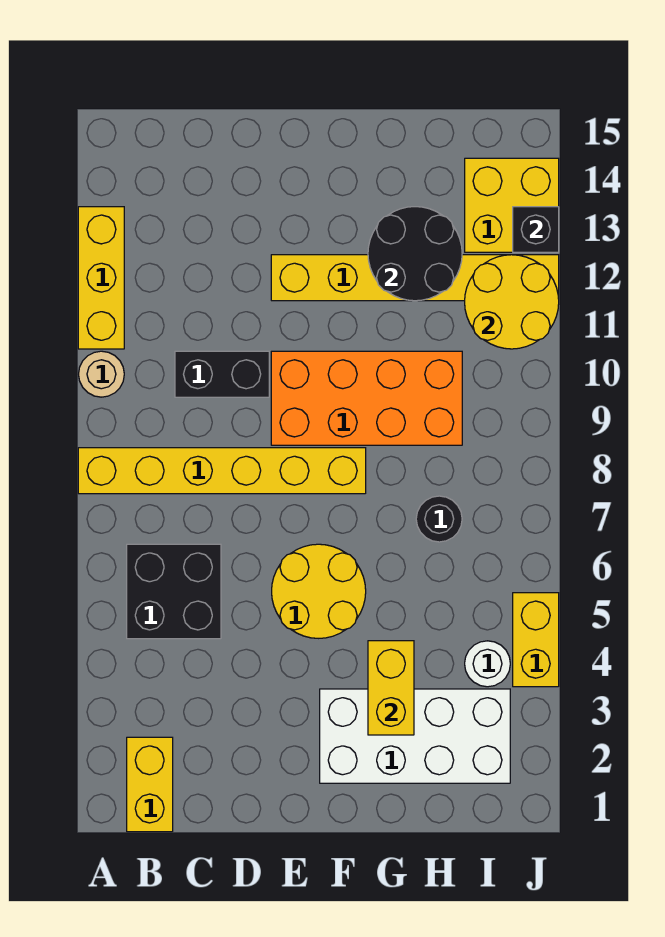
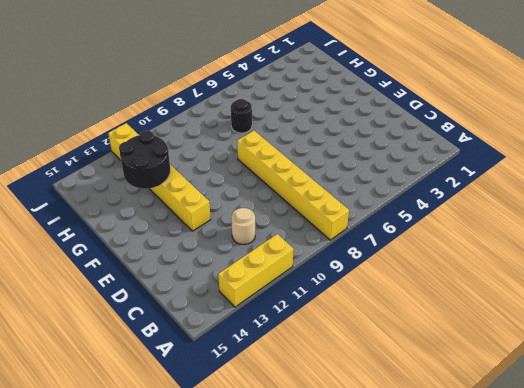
tan 1x1 round brick [231,208,255,245] -> tan 1x1 round brick moved to [79,351,124,397]
none -> yellow 1x2 brick [127,737,173,832]
none -> black 2x2 brick [127,544,221,639]
none -> black 1x2 brick [175,351,269,397]

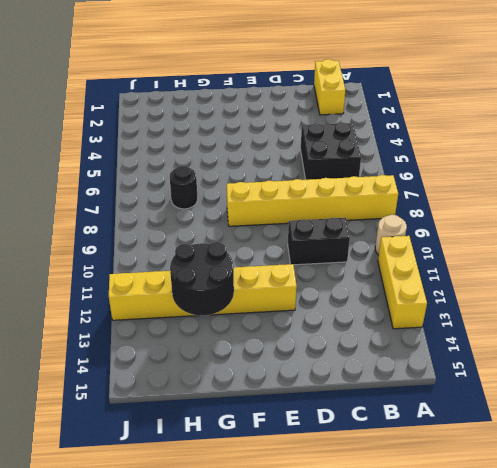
none -> yellow 2x2 round brick [272,544,366,638]
none -> orange 2x4 brick [271,351,462,445]
none -> white 2x4 brick [320,689,510,783]

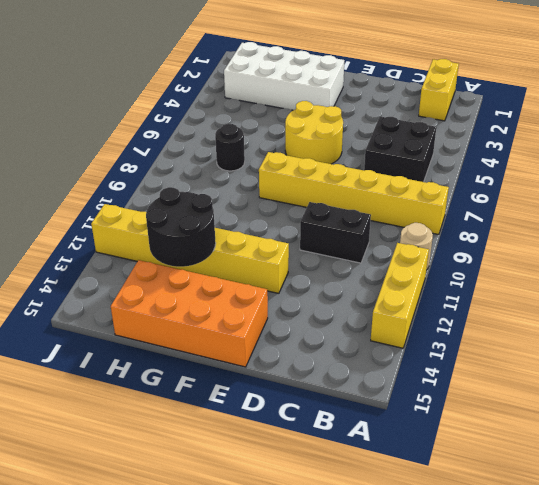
orange 2x4 brick [111,260,268,367] -> orange 2x4 brick moved to [271,351,462,445]
none -> white 1x1 round brick [465,641,510,687]
none -> yellow 2x2 brick [465,158,559,252]
none -> yellow 1x2 brick [513,593,559,687]

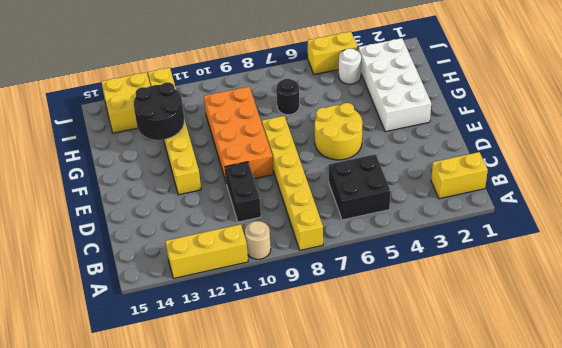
none -> yellow 1x2 brick [368,641,414,735]
none -> yellow 2x2 round brick [465,255,559,349]
none -> black 1x1 brick [513,207,559,252]

